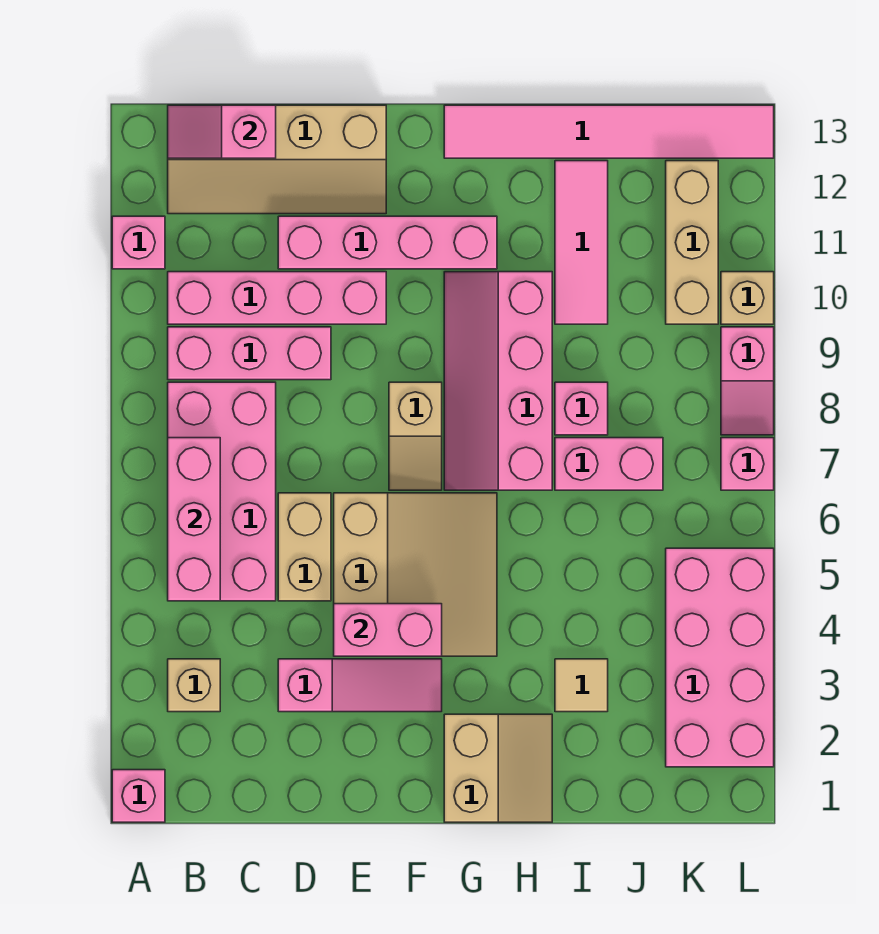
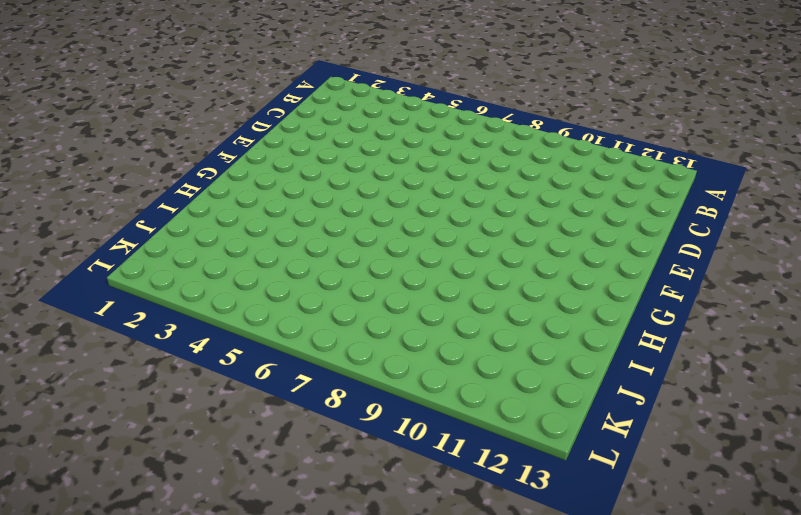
none -> pink 1x1 brick [112,770,165,822]
none -> pink 1x1 brick [112,216,165,269]
none -> tan 1x1 brick [168,659,220,712]

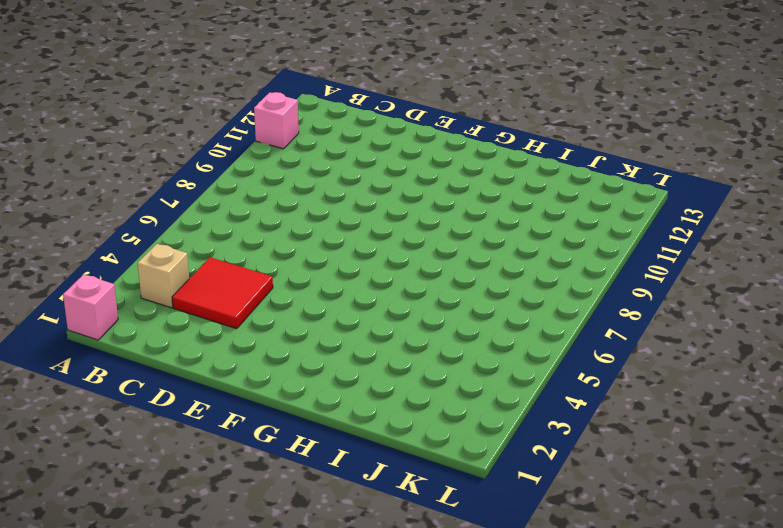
red 2x2 tile [172,257,273,329] -> pink 1x3 slope [278,659,442,712]
none -> pink 2x4 brick [168,382,276,601]
none -> pink 1x3 brick [168,327,331,380]
none -> pink 1x4 brick [168,272,386,324]

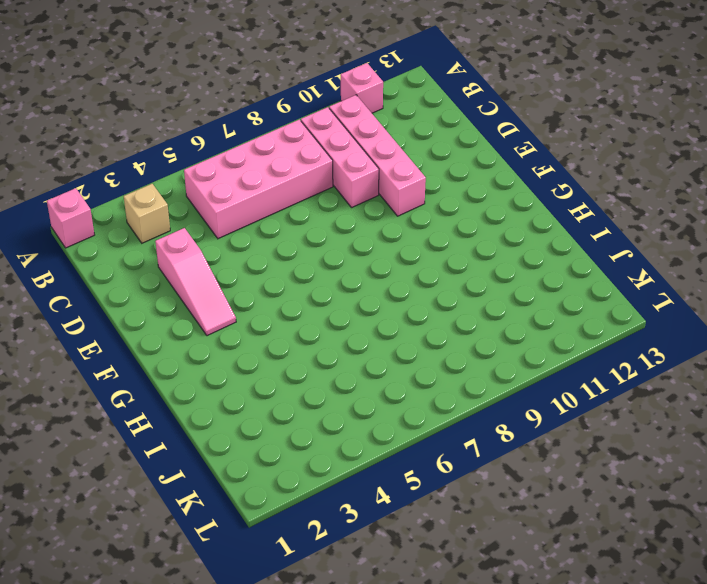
none -> tan 2x4 slope [168,105,386,214]
none -> tan 1x2 brick [278,493,331,601]
none -> pink 1x4 brick [278,216,497,269]

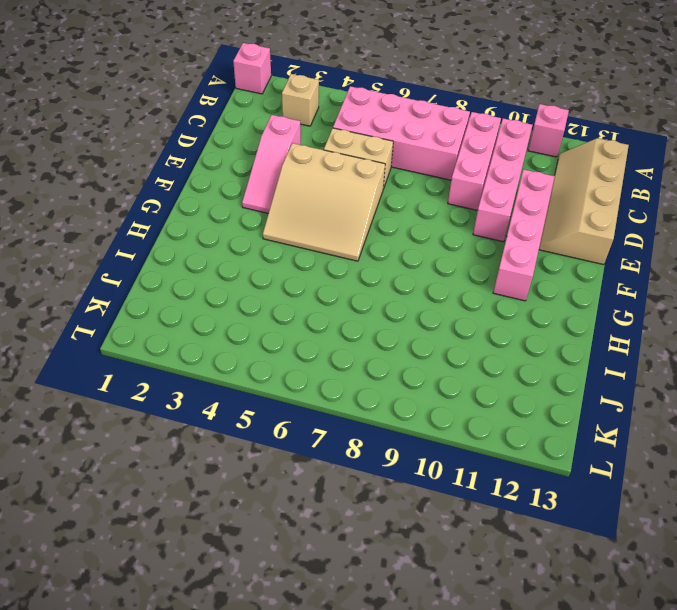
none -> tan 1x2 slope [389,382,442,490]
none -> tan 2x2 slope [444,714,552,822]
none -> pink 2x4 slope [444,272,552,490]

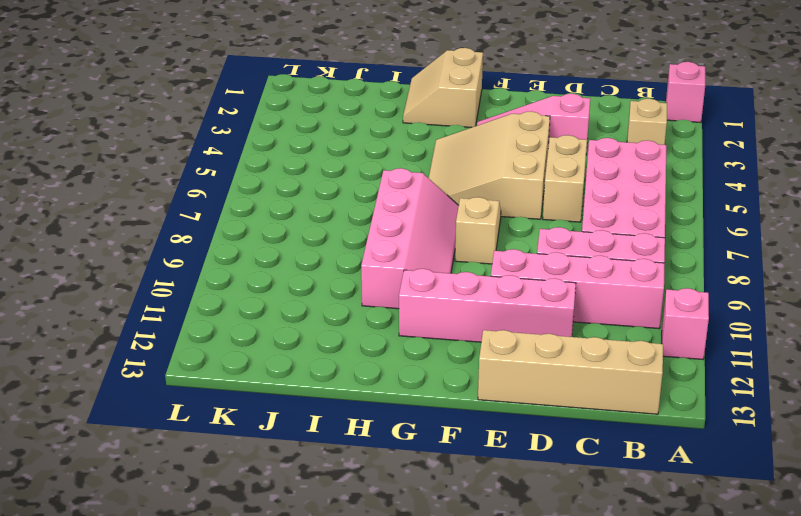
none -> pink 1x6 tile [444,105,774,158]
none -> tan 1x1 tile [555,659,608,712]
none -> pink 1x2 brick [555,438,663,490]

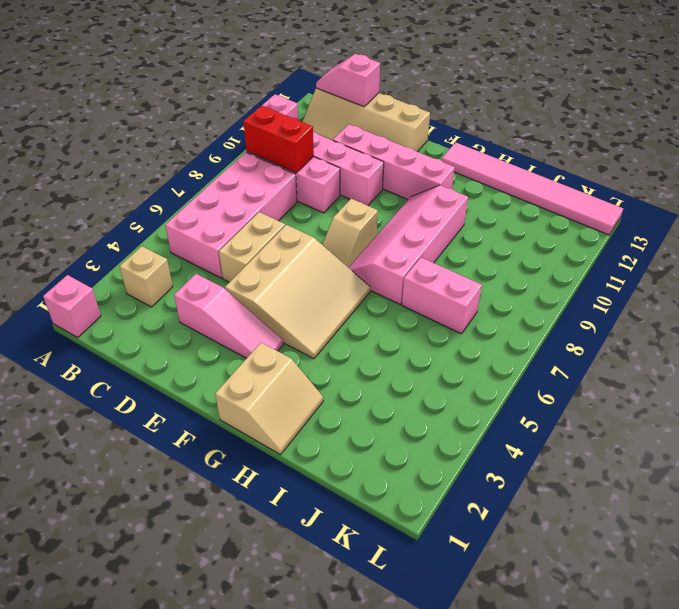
red 1x2 brick [243,105,314,173] -> none
none -> tan 1x1 tile [555,659,608,712]
none -> pink 1x1 brick [555,382,608,435]
none -> pink 1x3 tile [555,161,608,324]

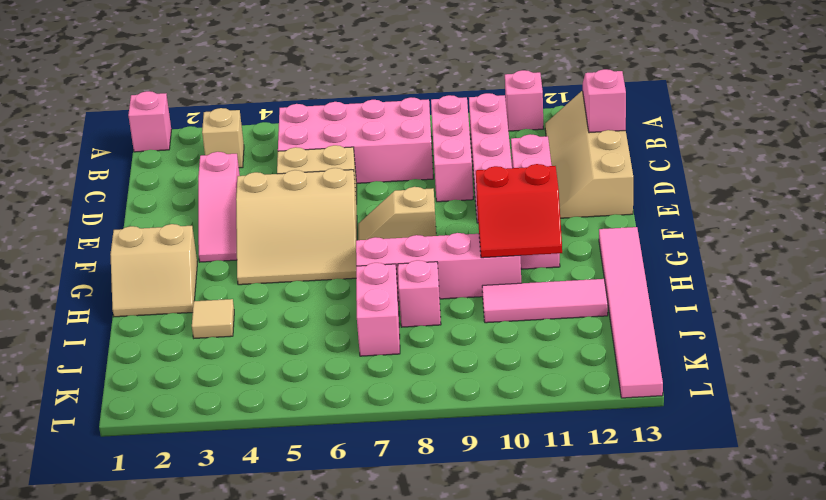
red 2x2 slope [476,164,562,258] -> none
none -> pink 2x4 brick [666,548,774,767]
none -> tan 1x3 brick [666,161,718,324]
none -> pink 1x1 brick [721,438,774,490]

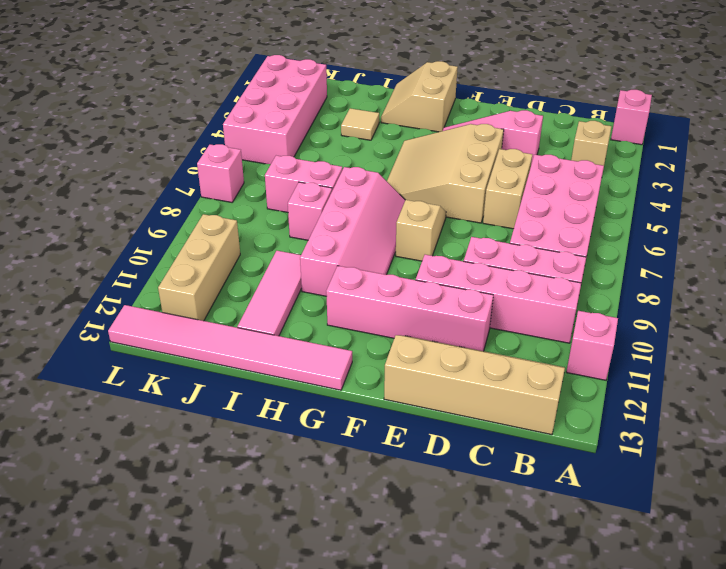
none -> pink 1x2 slope [721,327,774,435]
none -> tan 1x1 brick [721,272,774,324]
none -> pink 1x3 brick [168,438,220,601]

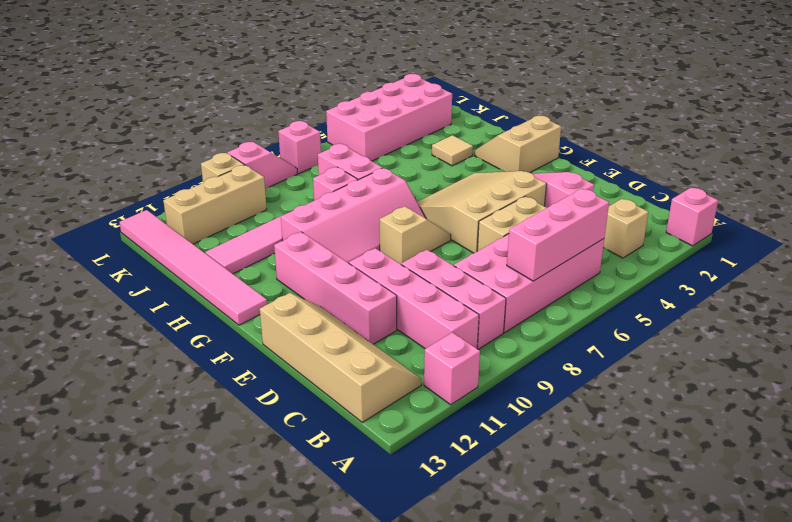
none -> pink 1x2 slope [168,105,276,158]
none -> pink 1x2 brick [334,604,442,656]

